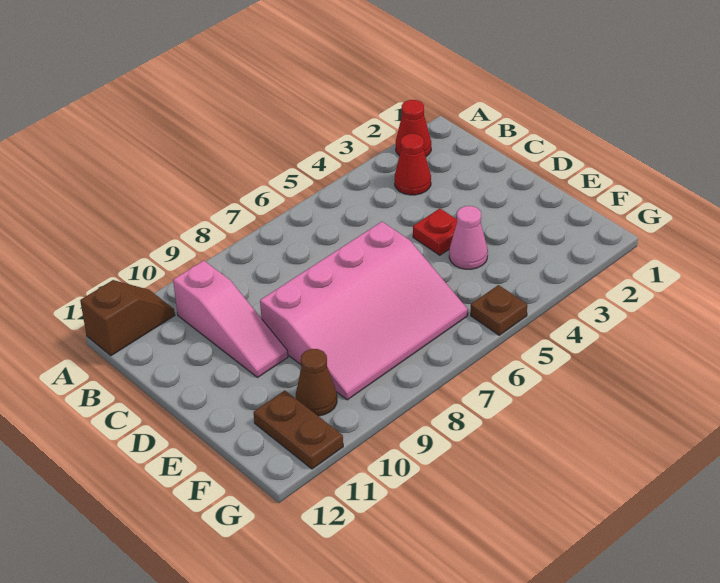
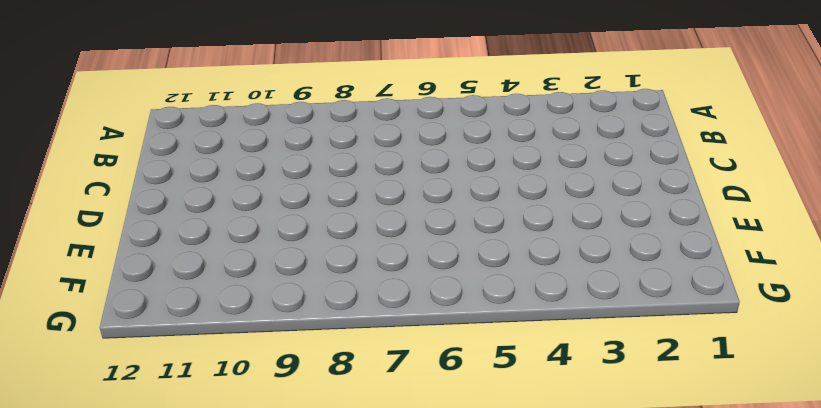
none -> red 1x1 cone [396,100,431,156]
none -> brown 1x2 slope [80,280,175,356]

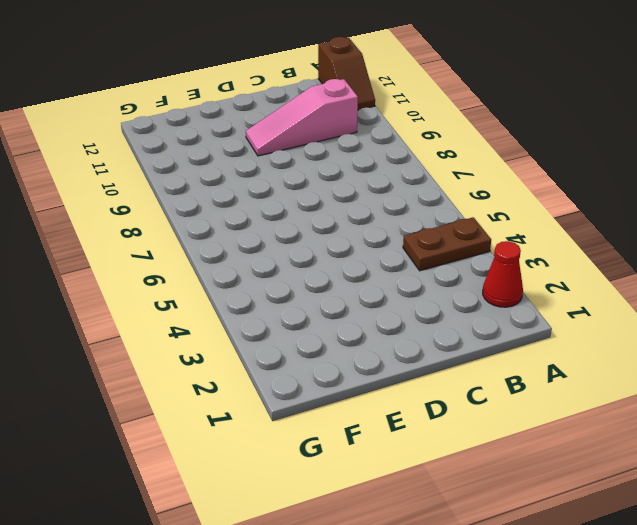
brown 1x2 plate [403,217,491,271] -> brown 1x2 plate moved to [254,391,343,469]
none -> red 1x1 cone [395,134,431,195]
none -> red 1x1 plate [413,209,457,255]

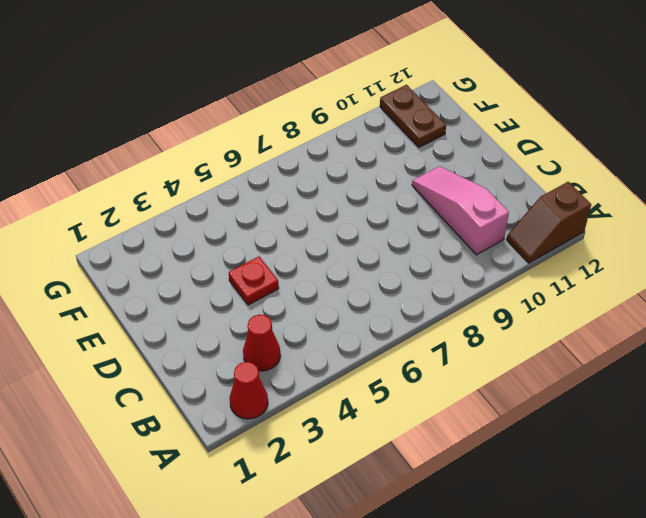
none -> pink 3x4 slope [260,222,468,400]
none -> pink 1x1 cone [449,206,488,269]

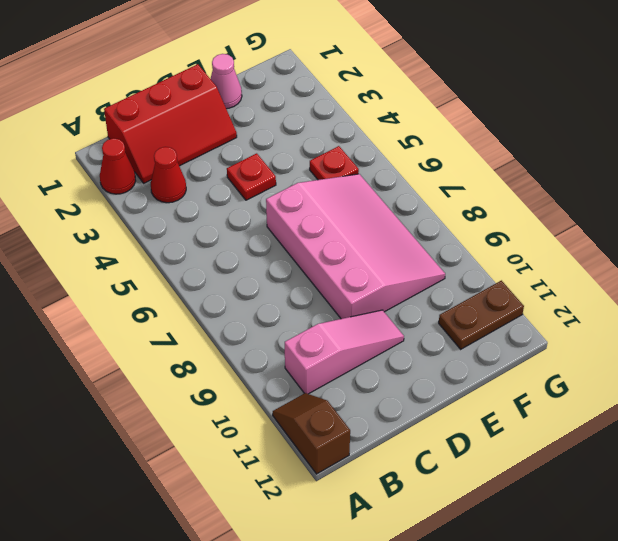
red 2x3 slope [104,64,237,183] -> none
pink 1x1 cone [211,54,242,109] -> pink 1x1 cone moved to [449,206,488,269]
red 1x1 plate [310,146,359,180] -> none
none -> brown 1x1 cone [296,349,337,416]
none -> brown 1x1 plate [471,285,527,335]

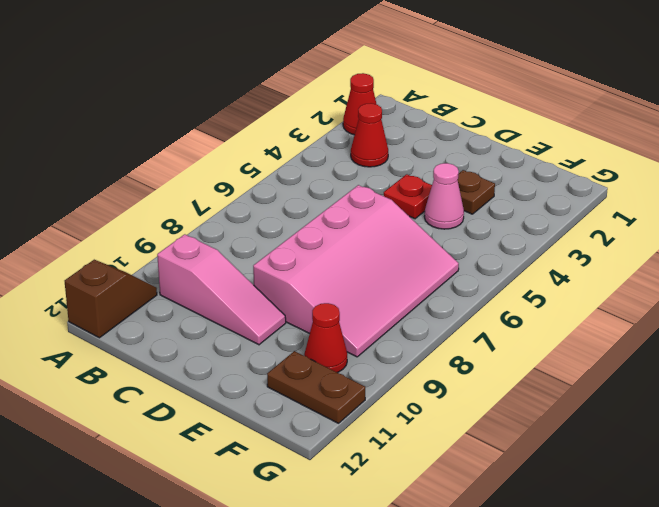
brown 1x1 plate [458,170,495,214] -> brown 1x1 plate moved to [471,285,527,335]
red 1x1 cone [304,303,347,373] -> brown 1x1 cone [296,349,337,416]

